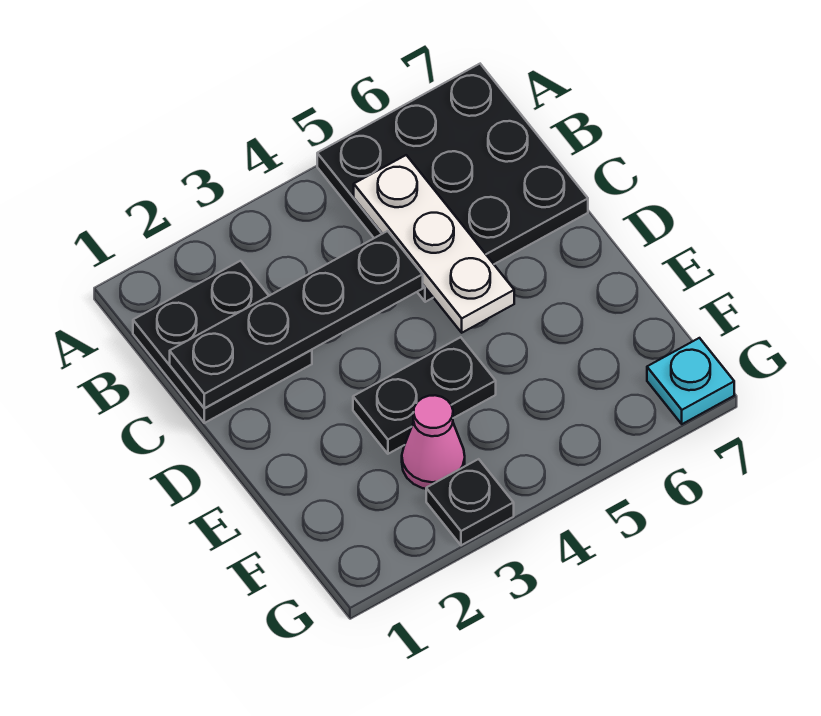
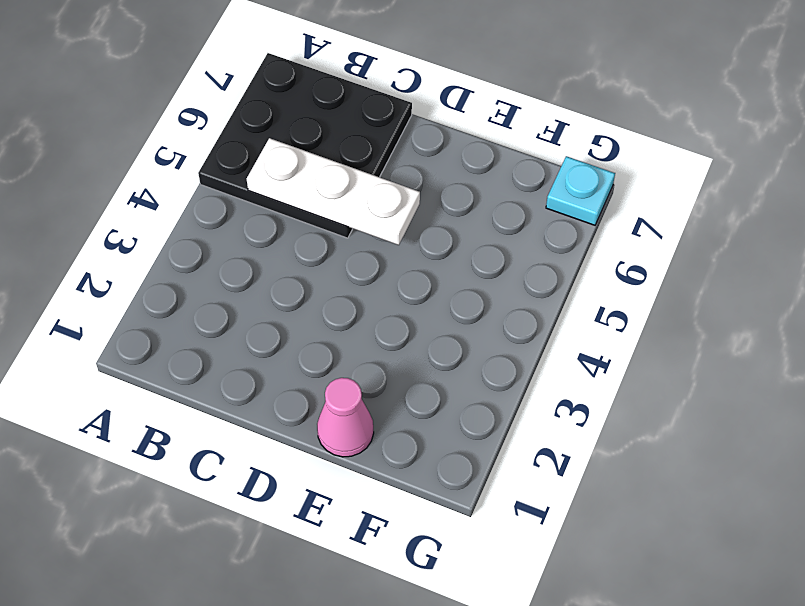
pink 1x1 cone [317,378,374,457] -> pink 1x1 cone moved to [402,395,465,489]
none -> black 2x2 plate [133,261,312,423]
none -> black 1x2 plate [353,337,496,454]

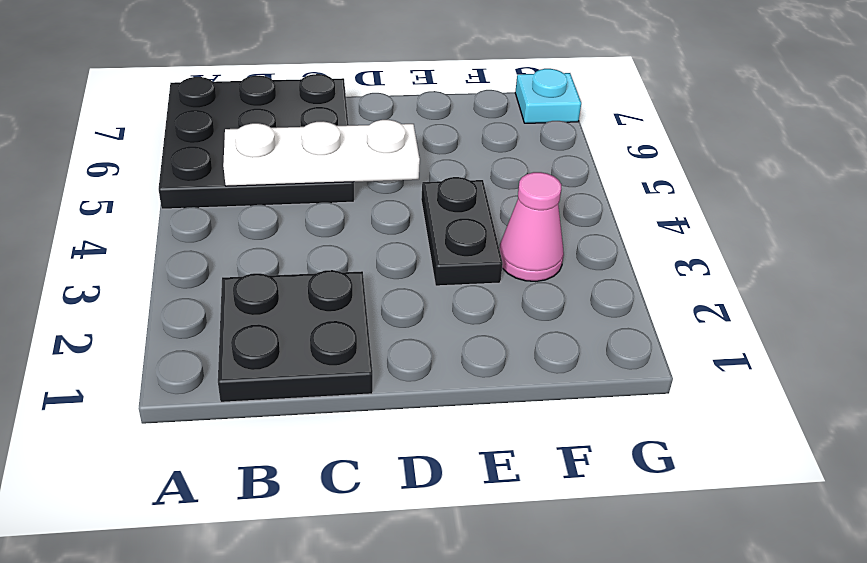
none -> black 1x1 plate [426,459,514,545]
none -> black 1x4 plate [170,231,423,408]

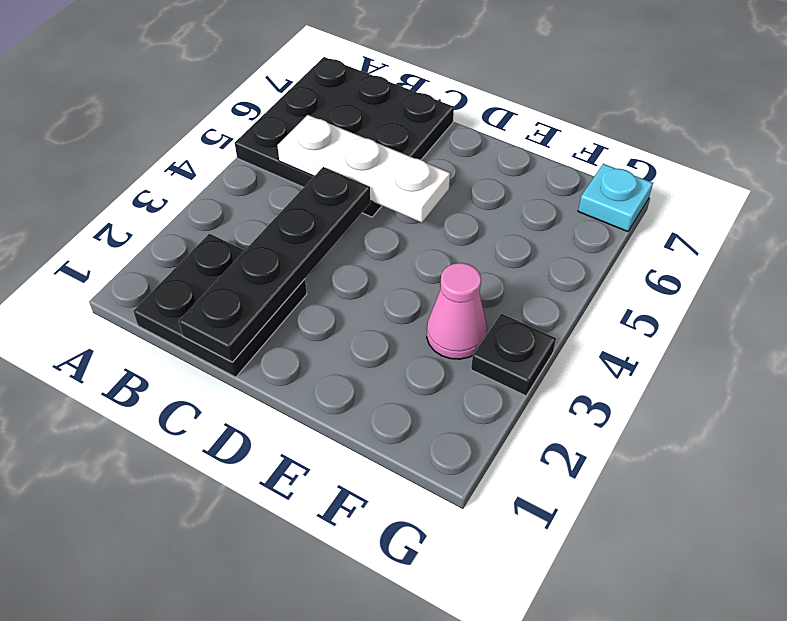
none -> black 1x2 plate [353,337,496,454]

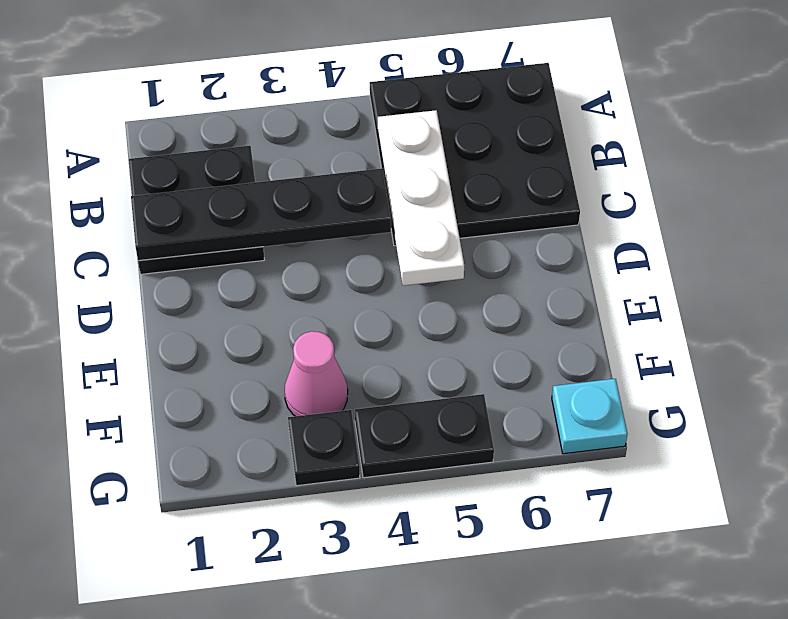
black 1x2 plate [355,394,494,478] -> black 1x2 plate moved to [353,337,496,454]

